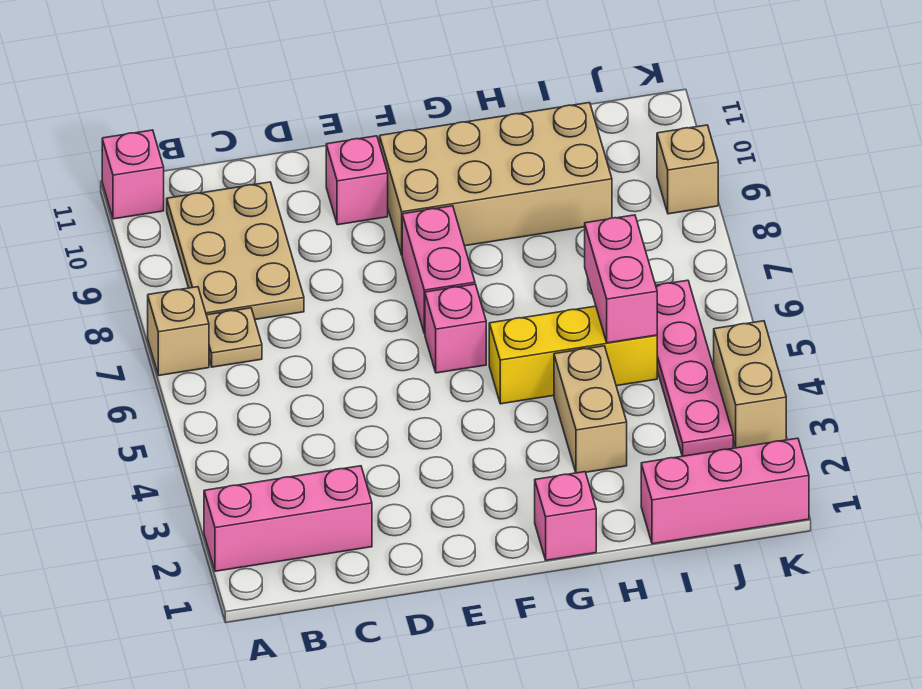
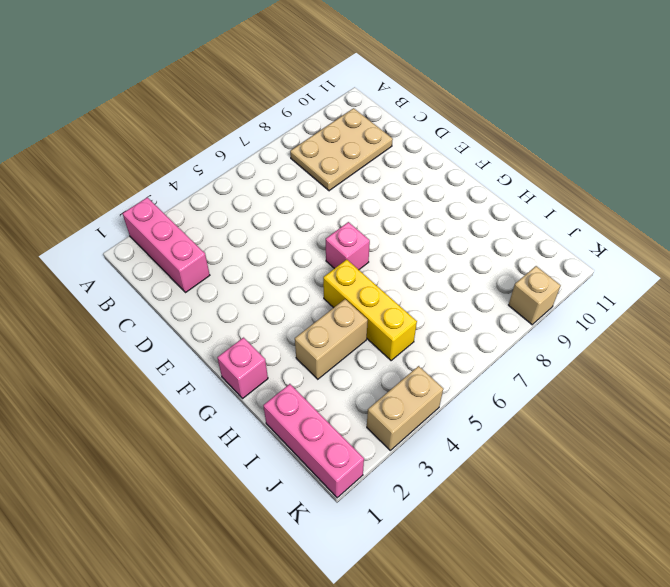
none -> tan 1x1 brick [148,287,209,376]
none -> pink 1x1 brick [102,130,164,219]
none -> tan 1x1 plate [207,308,262,367]

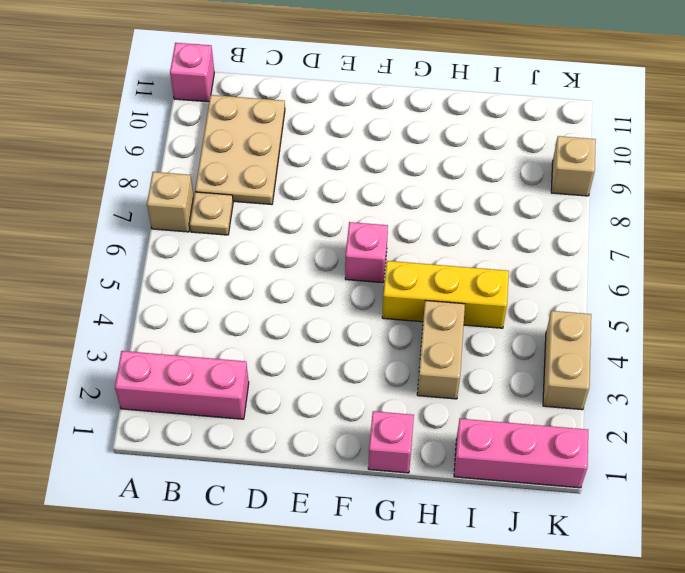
none -> pink 1x1 brick [326,136,388,225]
none -> pink 1x2 brick [402,206,475,334]
none -> tan 2x4 brick [380,103,612,255]

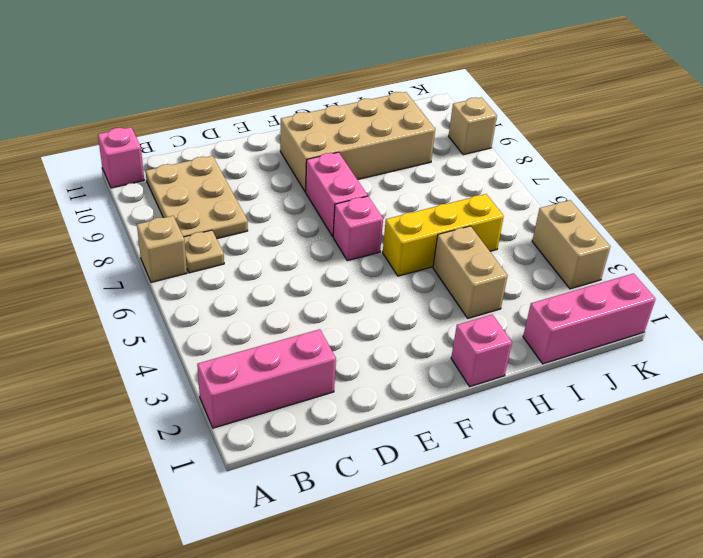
none -> pink 1x1 brick [326,136,388,225]
none -> pink 1x4 plate [656,280,733,456]
none -> pink 1x2 brick [585,215,657,343]

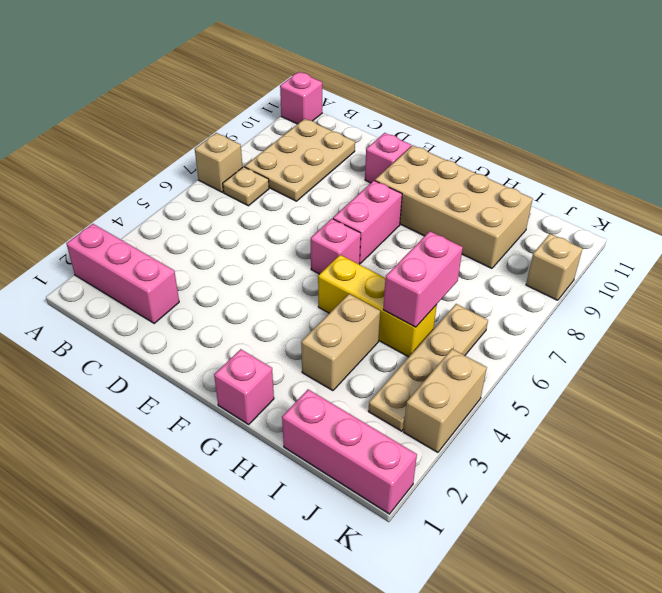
tan 1x4 plate [368,304,488,431] -> pink 1x4 plate [656,280,733,456]

